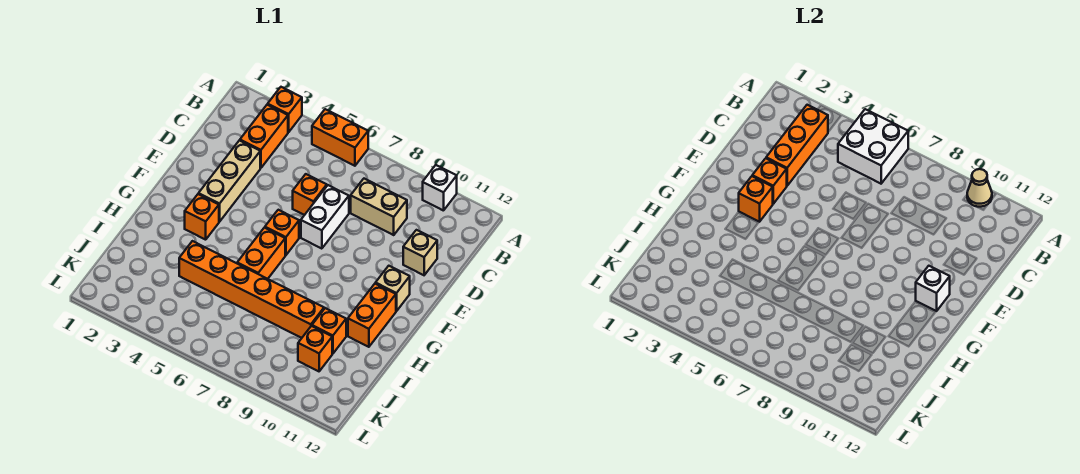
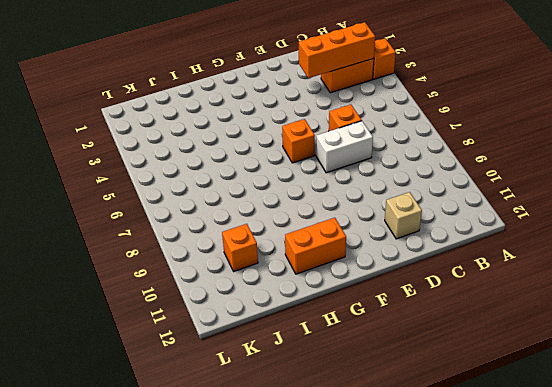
none -> orange 1x2 brick [312,109,368,166]
none -> white 1x1 brick [423,165,457,211]
none -> tan 1x2 brick [351,179,407,235]

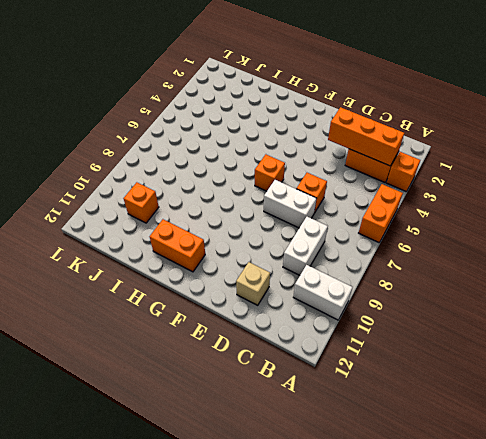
white 1x2 brick [293,265,353,320] -> white 1x1 brick [423,165,457,211]
white 1x2 brick [283,217,328,275] -> tan 1x2 brick [351,179,407,235]
none -> tan 1x3 brick [199,140,260,222]
none -> tan 1x1 brick [376,266,410,311]
none -> orange 1x1 brick [185,194,219,240]

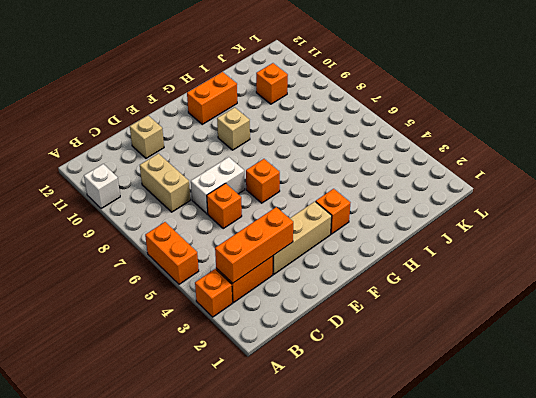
tan 1x1 brick [217,107,250,150] -> tan 1x1 brick moved to [376,266,410,311]
none -> orange 1x2 brick [237,228,285,279]
none -> orange 1x6 brick [179,241,324,338]
none -> orange 1x1 brick [312,308,346,354]

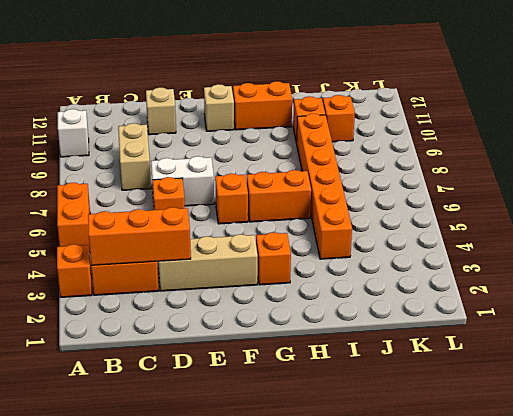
none -> white 2x2 brick [838,109,908,184]
none -> tan 1x1 cone [967,169,992,207]
none -> orange 1x1 brick [752,158,787,204]

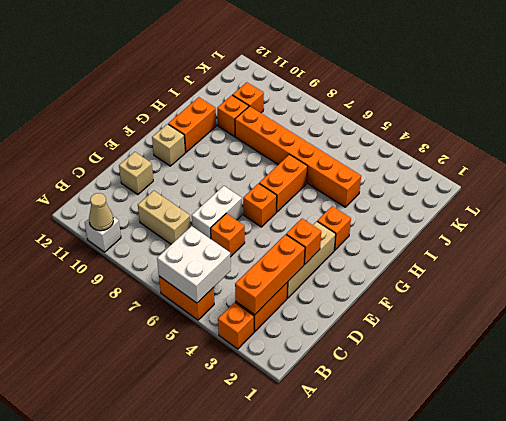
none -> orange 1x1 brick [739,176,773,222]
none -> white 1x1 brick [916,266,950,311]

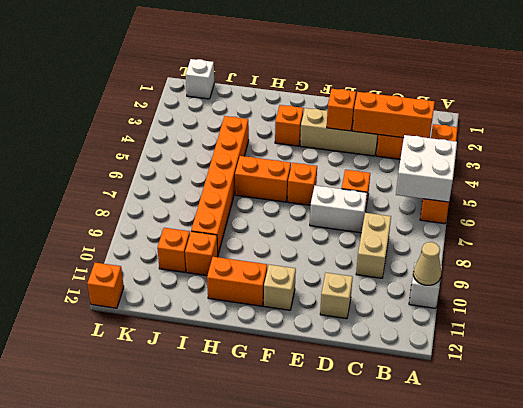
white 1x1 brick [186,59,214,99] -> white 1x1 brick moved to [916,266,950,311]
orange 1x1 brick [87,263,124,308] -> orange 1x1 brick moved to [739,176,773,222]

